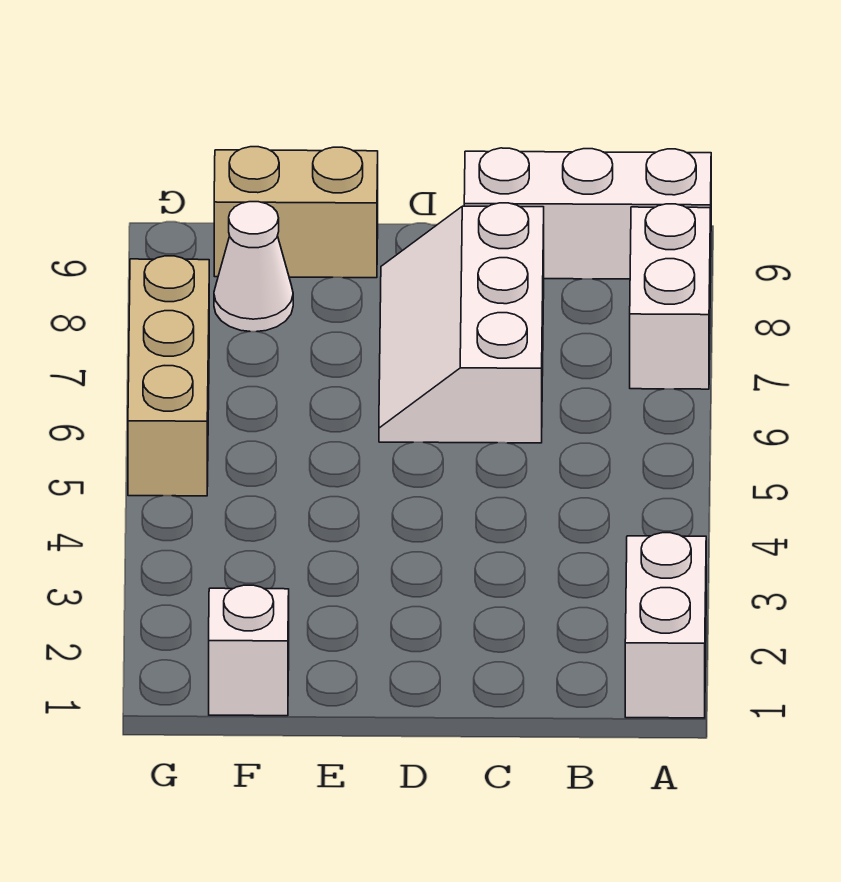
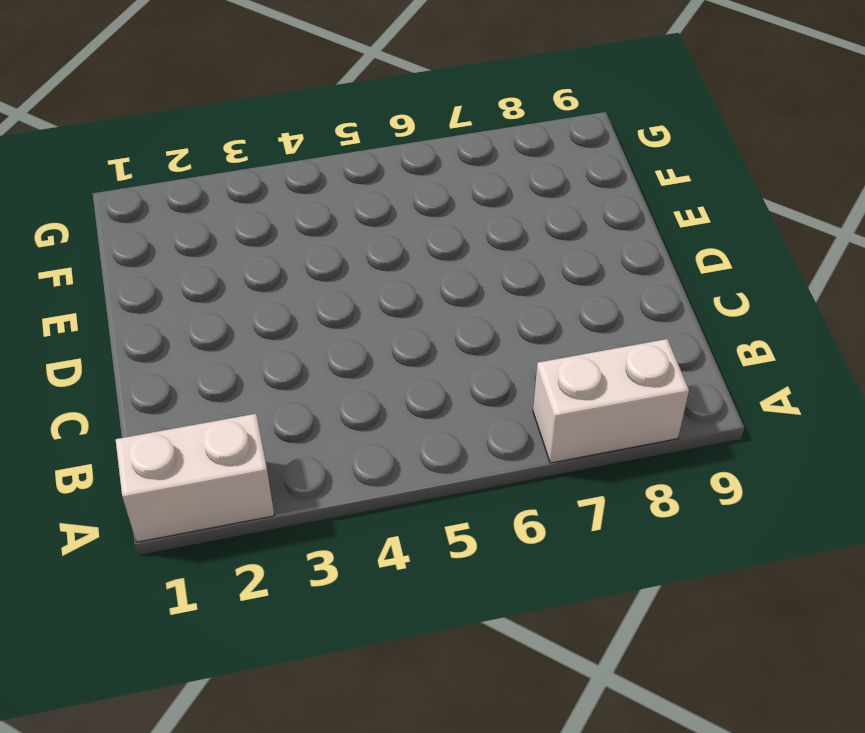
none -> white 1x3 brick [464,148,711,279]
none -> white 2x3 slope [379,203,544,443]

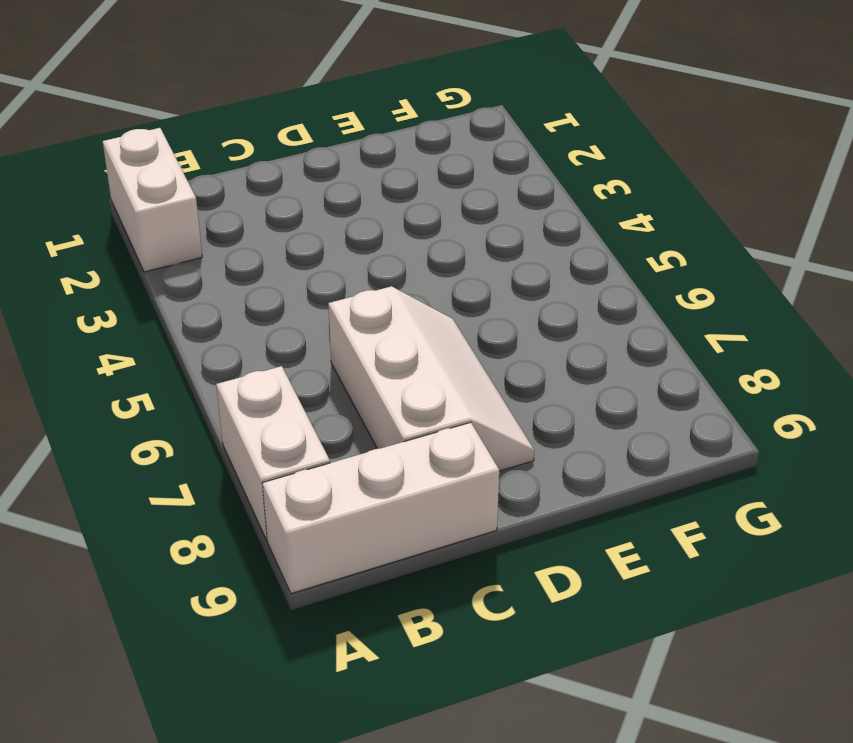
none -> tan 1x2 brick [214,147,378,278]
none -> white 1x1 brick [209,585,289,716]

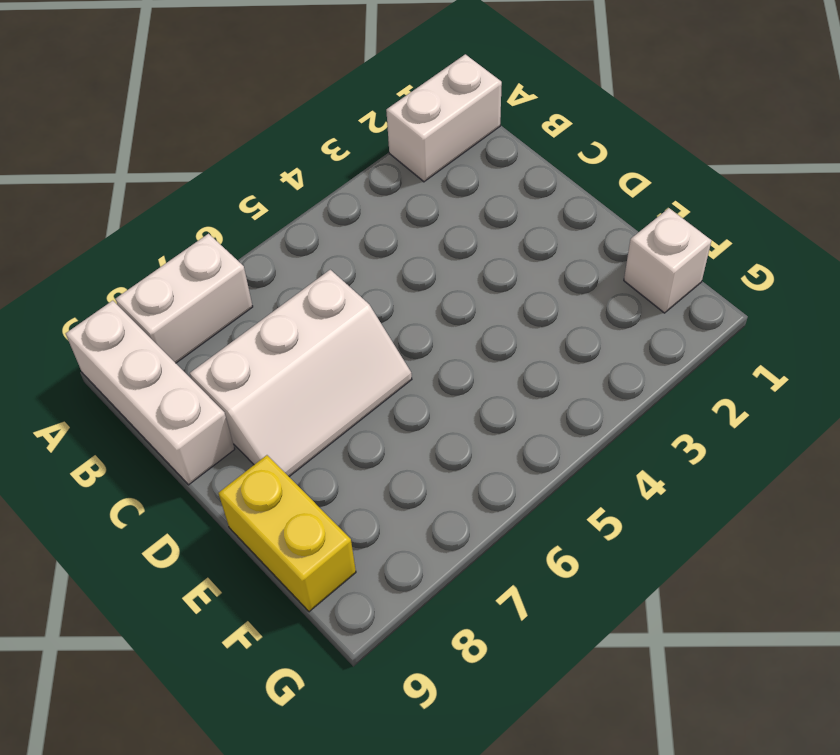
yellow 1x2 brick [219,455,356,612] -> tan 1x2 brick [214,147,378,278]
none -> white 1x1 cone [214,202,293,332]
none -> tan 1x3 brick [128,256,209,496]

